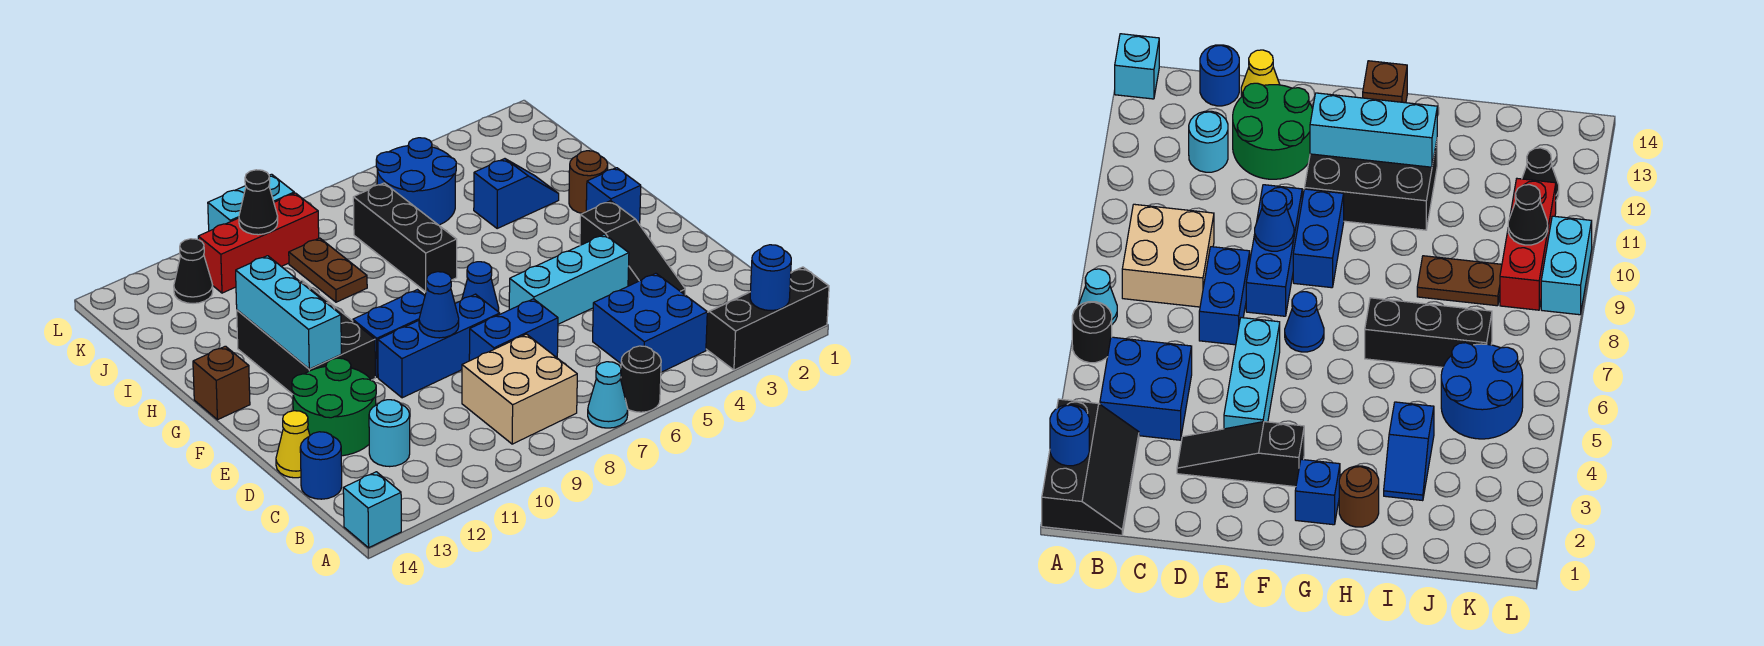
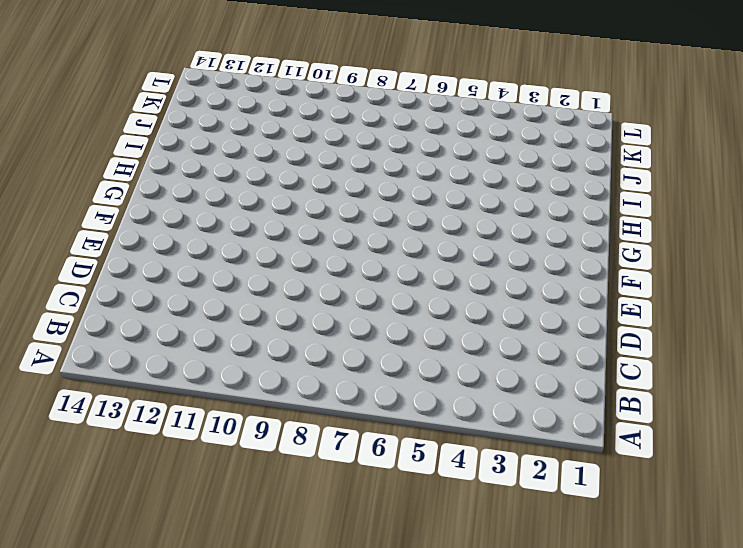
none -> black 2x3 slope [706,267,829,370]
none -> black 1x1 round brick [621,346,661,412]
none -> cyan 1x1 cone [588,362,628,428]
none -> cyan 1x1 brick [343,472,401,548]

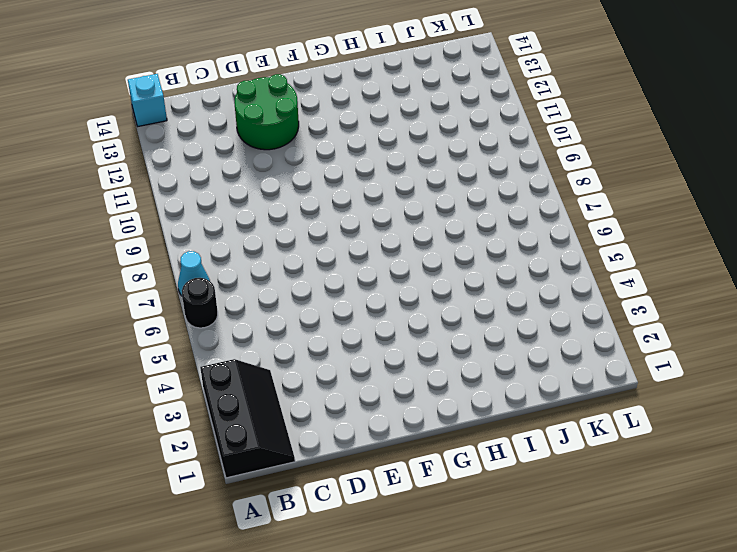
none -> blue 2x2 brick [593,273,707,372]
none -> tan 2x2 brick [462,334,577,444]
none -> cyan 1x1 round brick [369,400,410,467]
none -> blue 1x1 round brick [300,432,342,499]

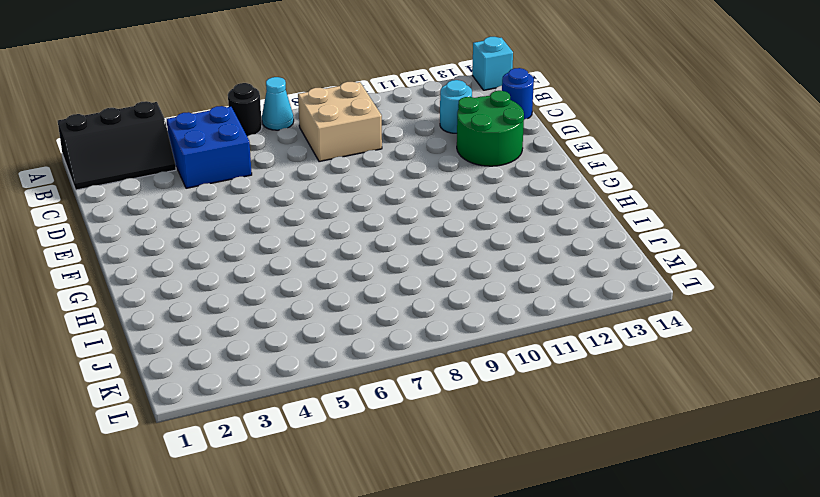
none -> black 1x3 slope [580,201,685,295]
none -> blue 1x2 brick [469,299,558,361]
none -> yellow 1x1 cone [276,411,310,478]
none -> cyan 1x3 brick [509,234,629,324]

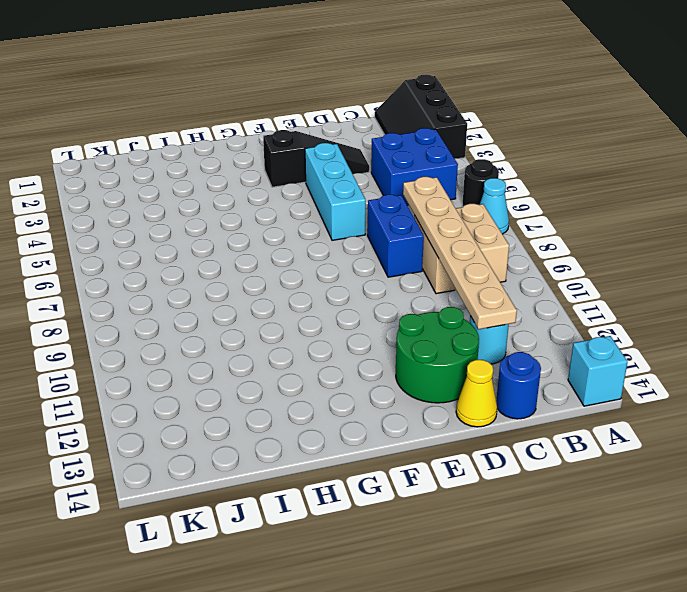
tan 1x6 plate [403,177,517,329] -> none
none -> blue 1x3 brick [378,294,500,398]
none -> blue 1x1 cone [462,262,499,312]
none -> blue 1x2 brick [353,290,425,377]
none -> black 2x3 brick [237,280,375,394]

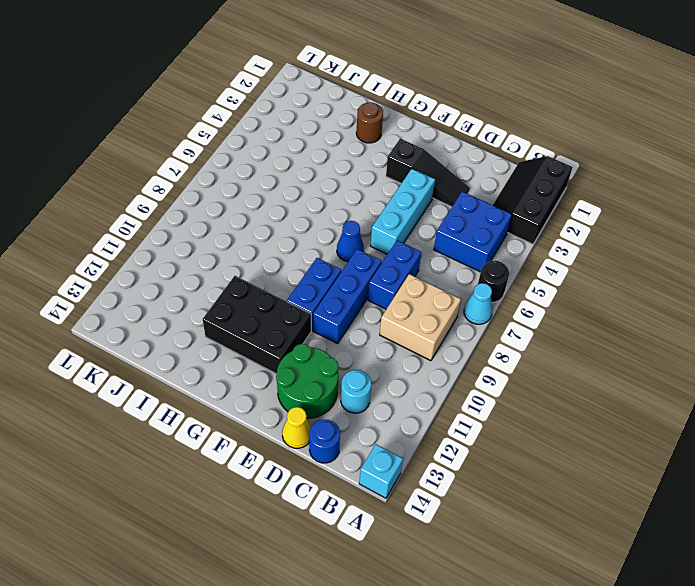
none -> blue 1x1 brick [586,168,641,224]
none -> brown 1x1 brick [193,346,250,420]
none -> black 1x3 brick [353,183,457,292]
none -> blue 1x2 slope [474,159,559,228]

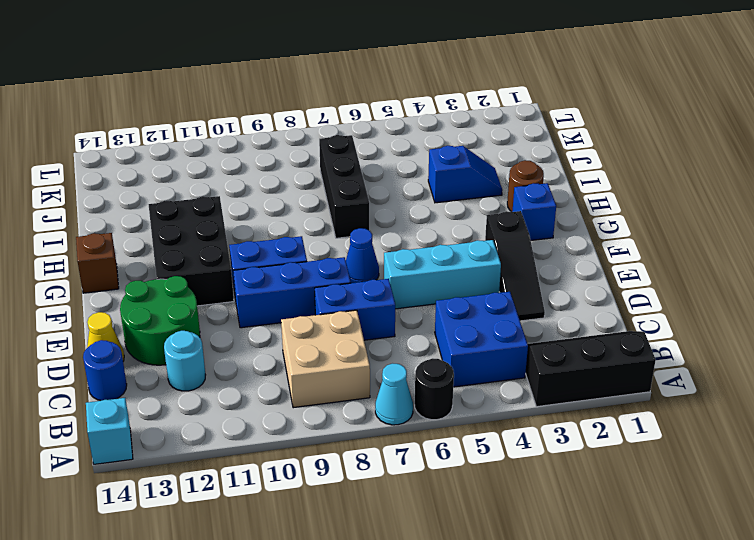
none -> brown 1x2 plate [289,238,367,302]
none -> blue 2x2 round brick [376,138,456,225]
none -> red 1x3 brick [198,193,319,293]
none -> black 1x1 cone [174,239,213,303]

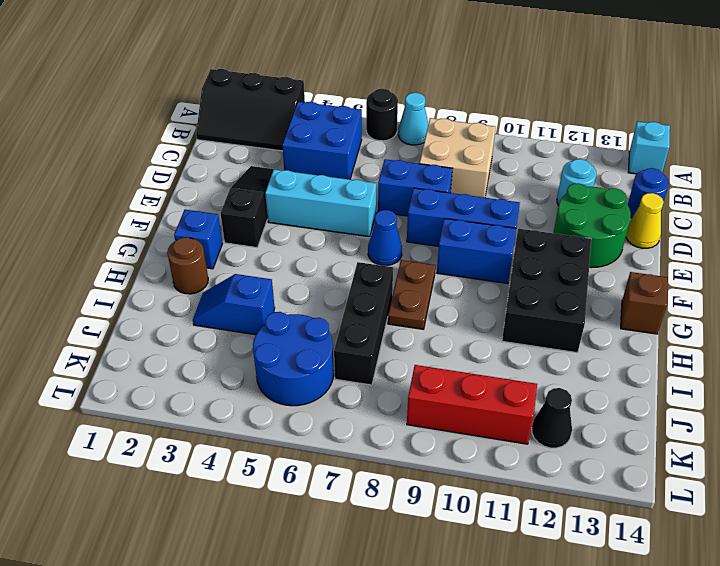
brown 1x2 plate [388,260,435,329] -> brown 1x2 plate moved to [289,238,367,302]
none -> cyan 1x2 brick [208,174,294,231]
none -> blue 1x1 round brick [750,245,791,311]
none -> blue 1x1 cone [419,272,459,338]
none -> cyan 1x3 brick [236,256,341,369]

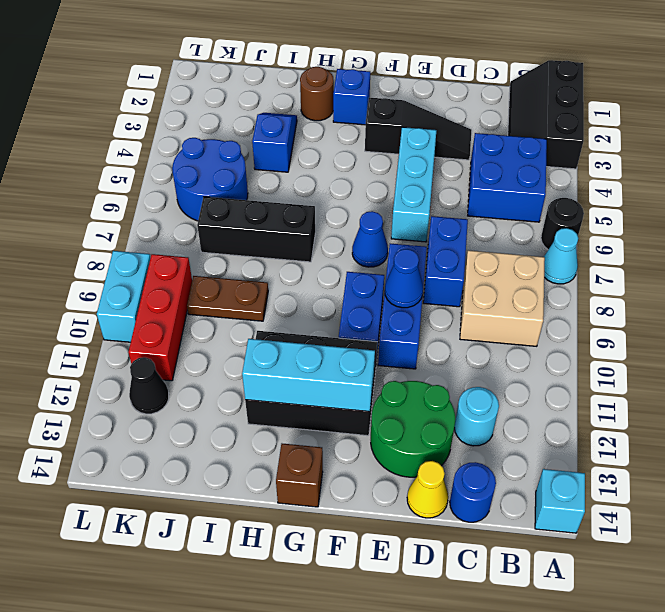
none -> blue 1x1 round brick [750,245,791,311]
none -> black 1x1 cone [239,170,278,235]

